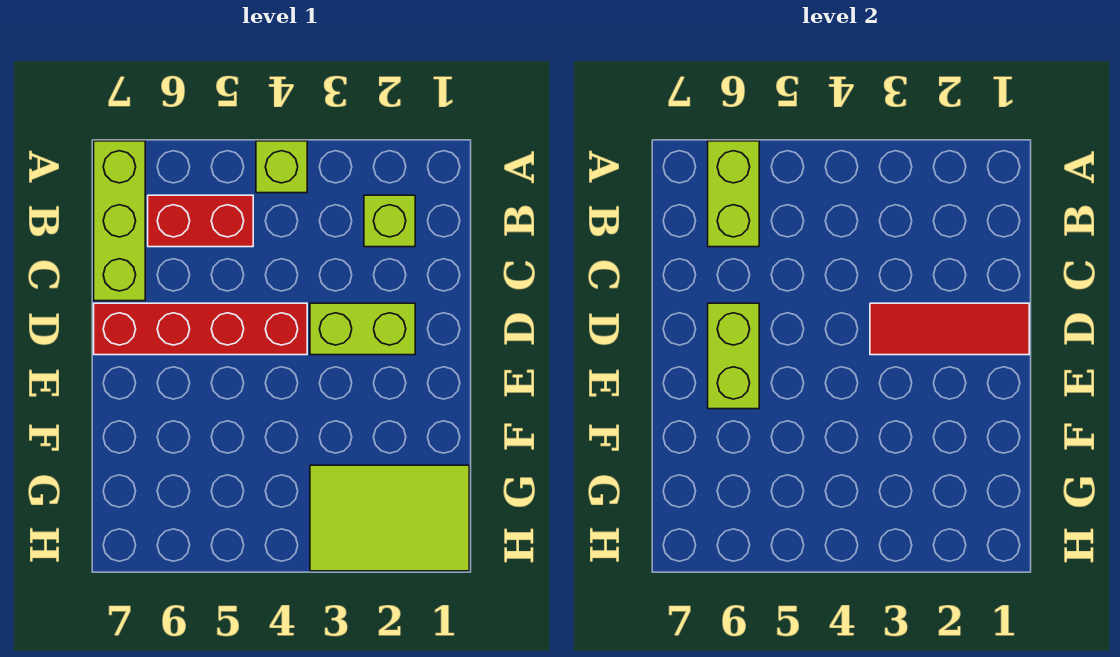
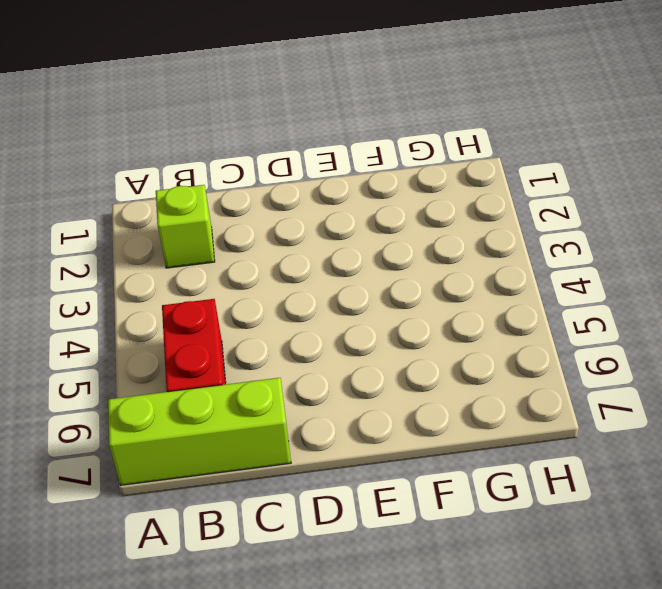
none -> lime 1x1 brick [256,141,307,193]
none -> lime 1x2 brick [310,303,415,355]

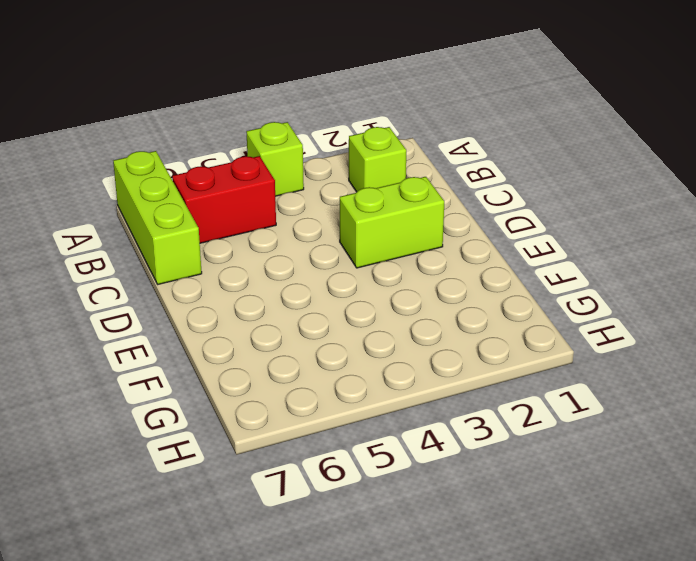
none -> red 1x4 brick [94,303,307,355]
none -> lime 2x3 tile [310,465,469,571]

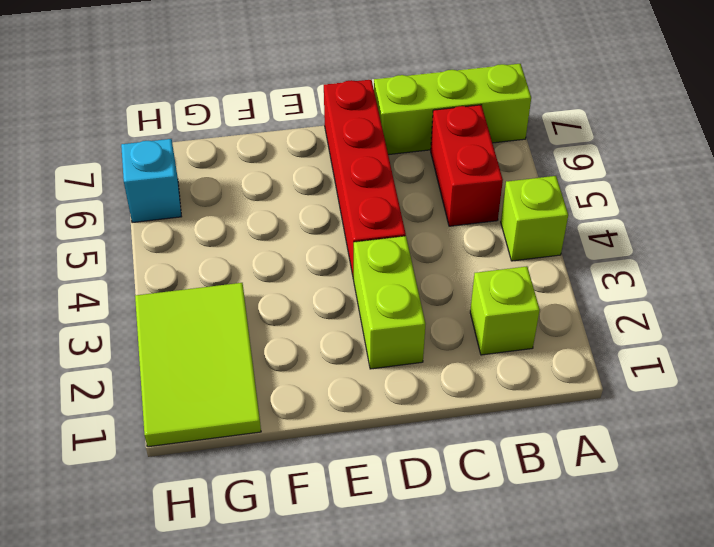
cyan 1x1 brick [121,139,182,223] -> none
none -> lime 1x2 brick [708,141,759,247]
none -> red 1x3 tile [870,303,1029,355]

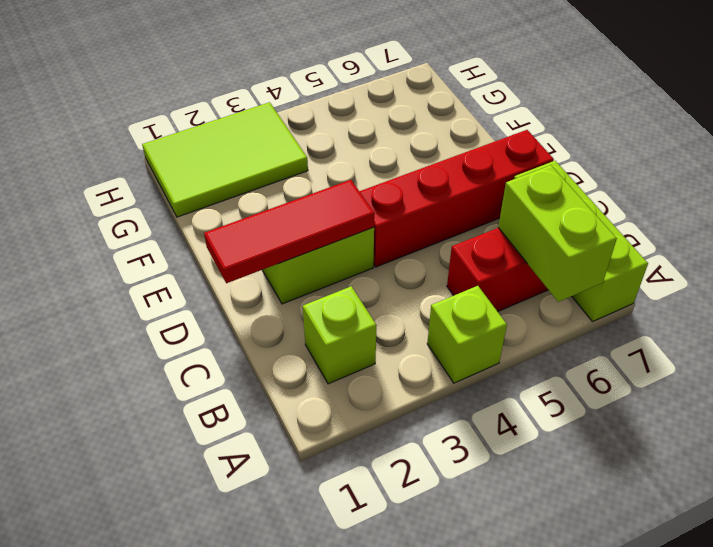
none -> lime 1x2 brick [708,303,759,409]

